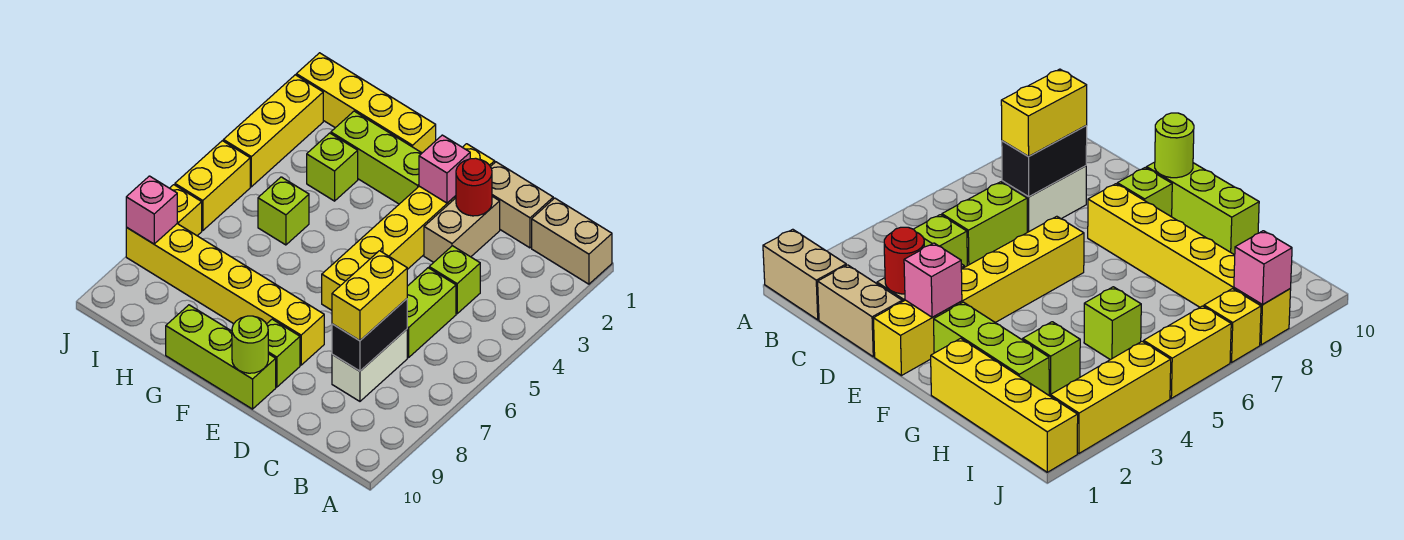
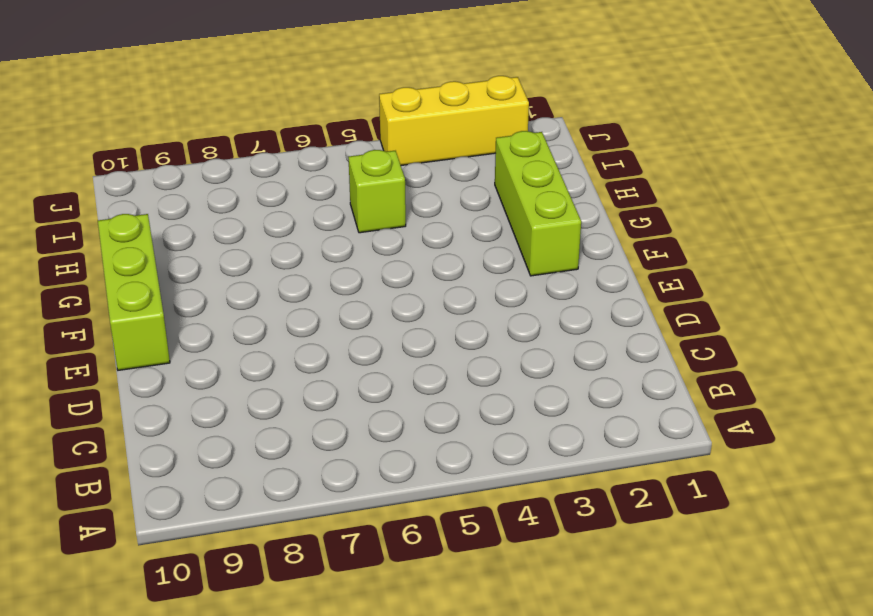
none -> tan 1x2 brick [532,198,612,284]
none -> tan 1x2 brick [491,162,553,248]
none -> lime 1x1 brick [429,246,480,314]

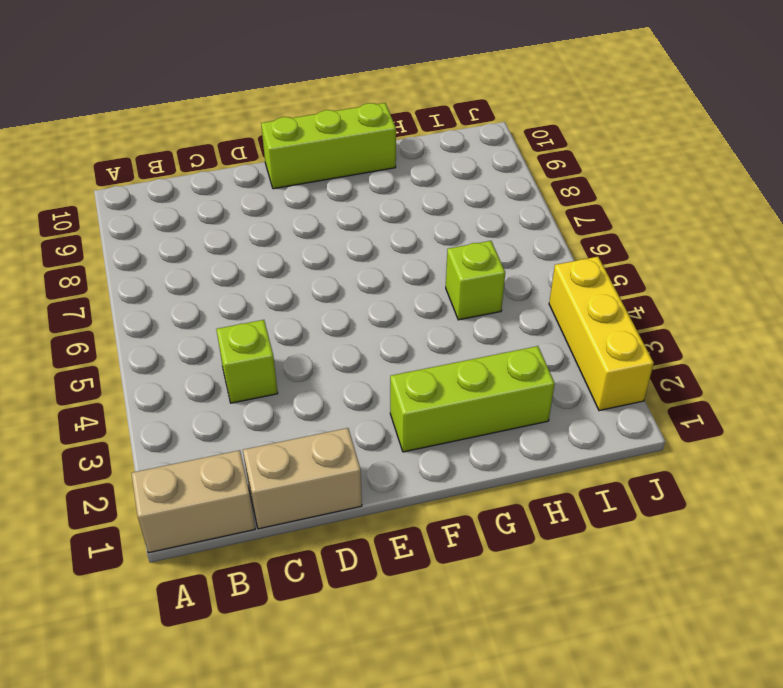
none -> lime 1x2 brick [407,268,456,358]
none -> white 1x2 brick [332,329,407,401]
none -> tan 1x2 brick [424,197,500,262]

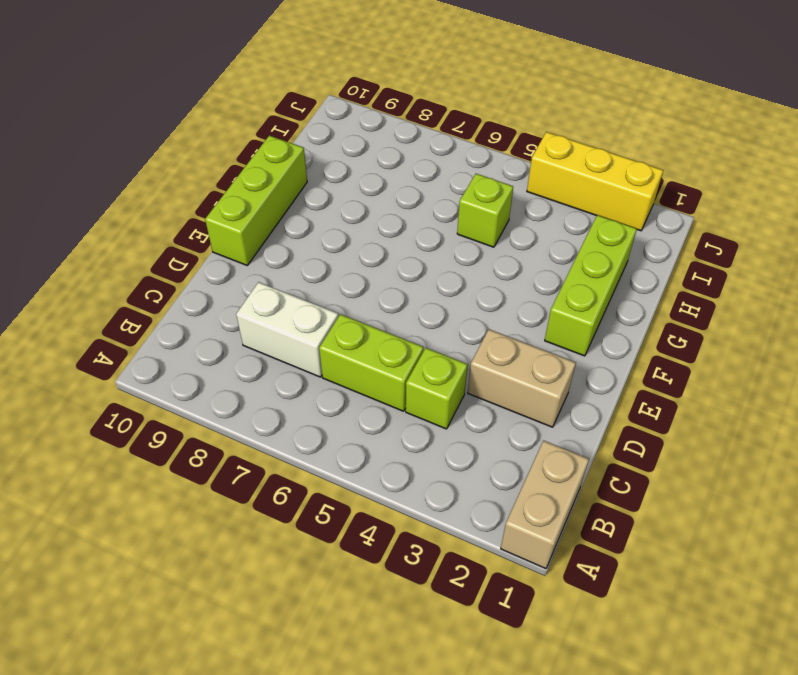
none -> tan 1x2 brick [491,162,553,248]
none -> yellow 1x6 brick [322,144,495,310]
none -> yellow 1x6 brick [126,224,324,365]

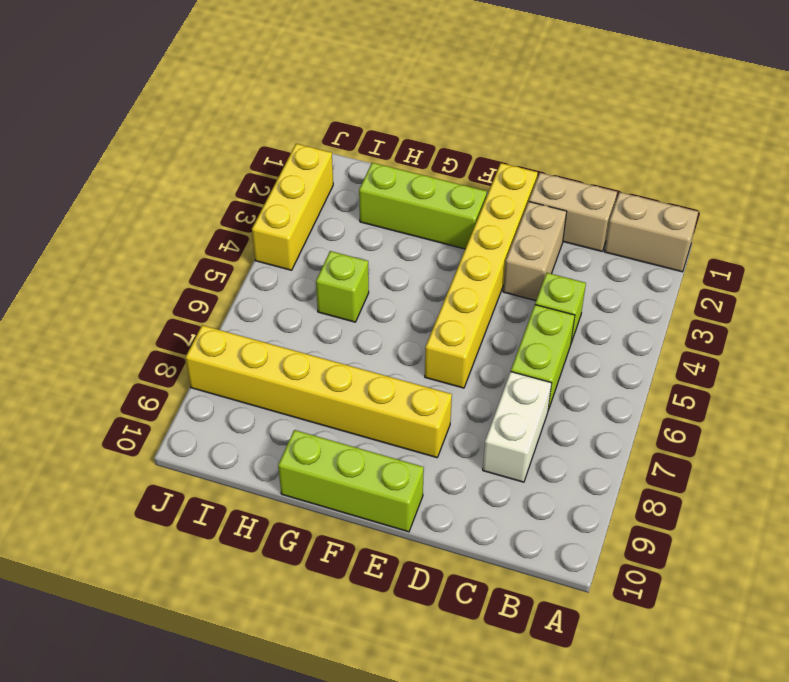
none -> lime 1x1 brick [267,319,300,387]
none -> yellow 1x4 brick [296,53,436,153]
none -> lime 1x1 brick [307,133,358,201]

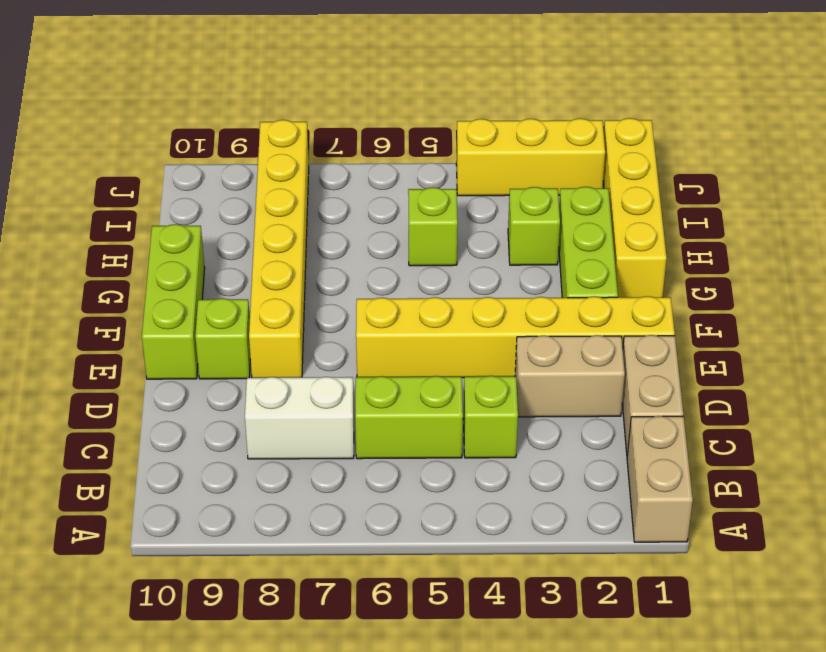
none -> yellow 1x2 brick [175,141,250,231]
none -> yellow 1x1 brick [170,185,202,236]
none -> black 1x2 brick [332,299,407,371]

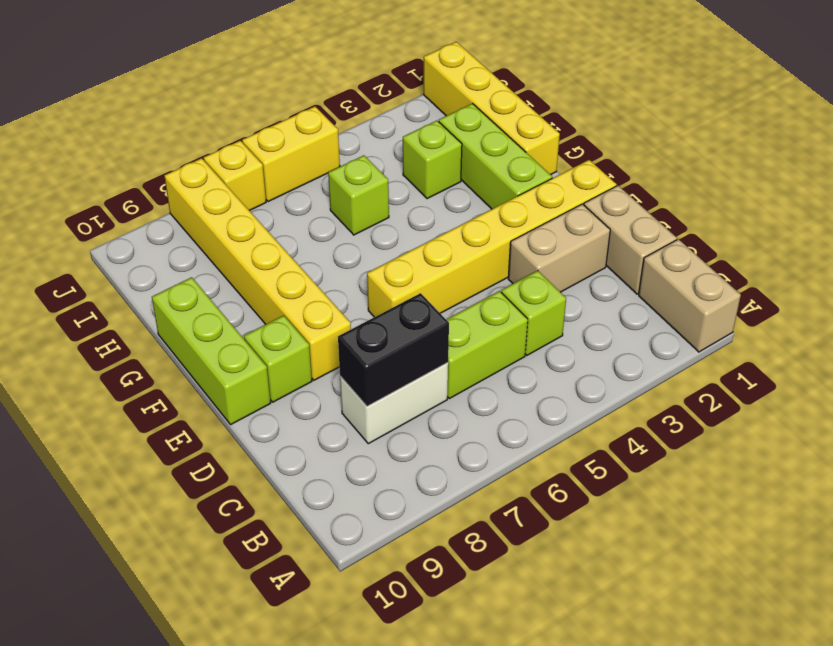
none -> yellow 1x3 brick [223,75,323,187]
none -> red 1x1 round brick [456,158,492,216]
none -> pink 1x1 brick [419,135,470,203]

